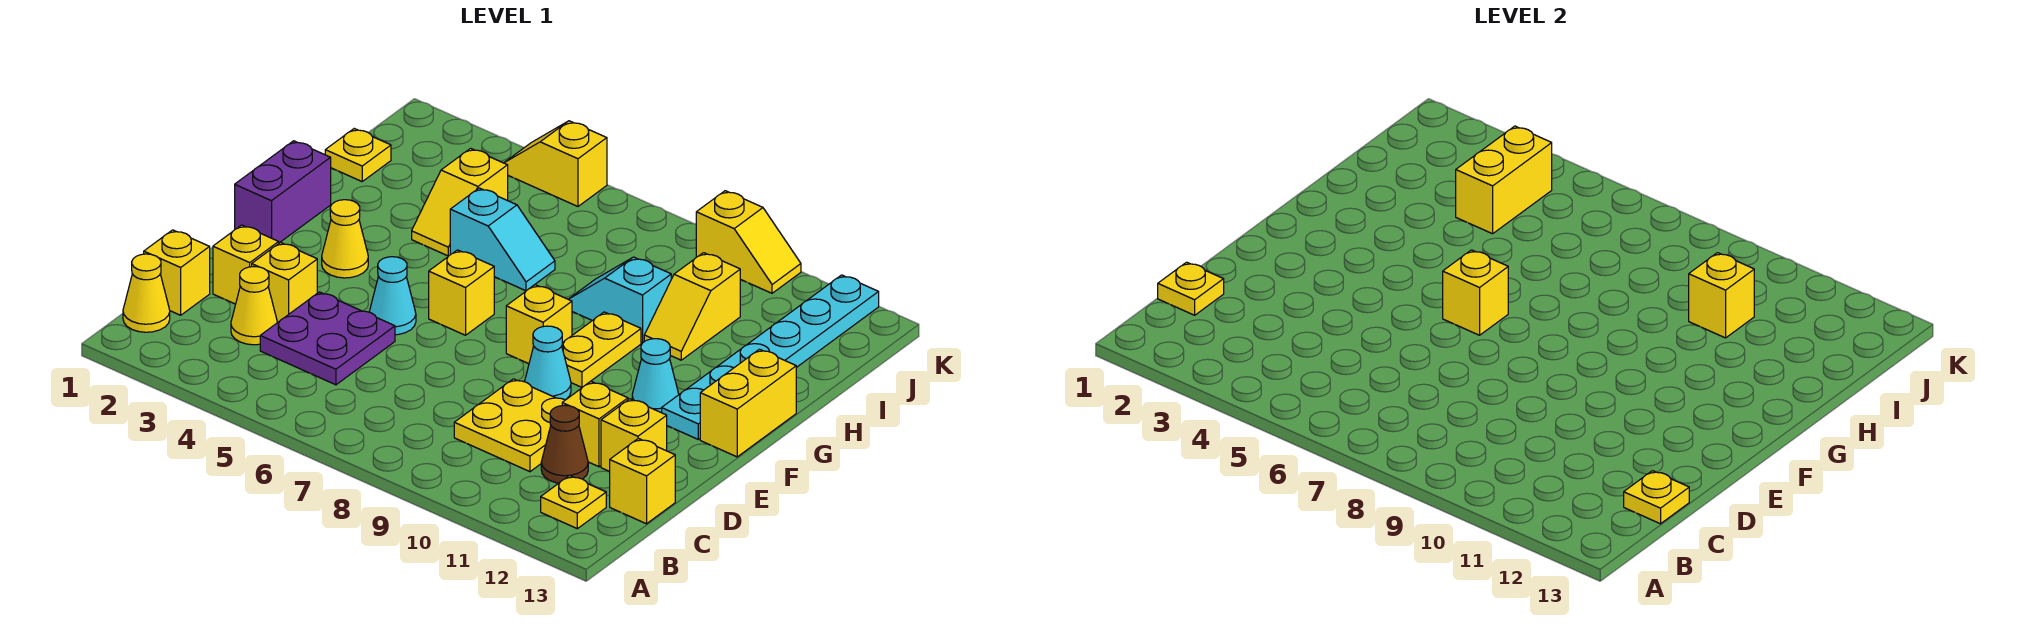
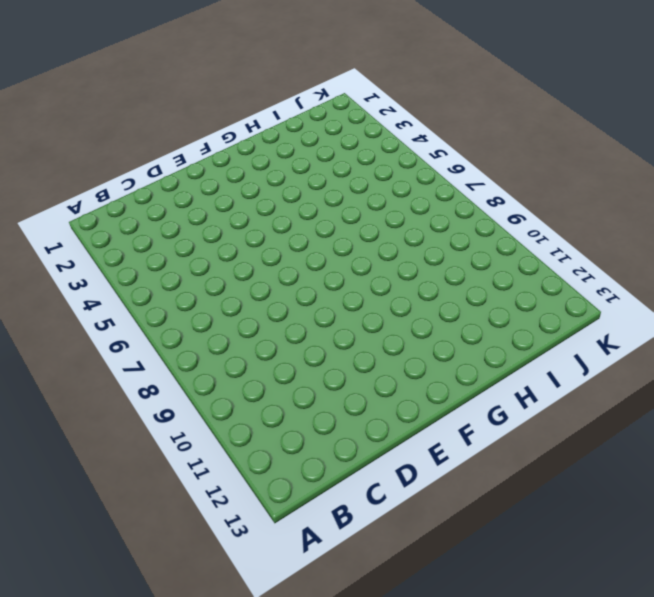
none -> yellow 1x1 cone [123,254,170,332]
none -> yellow 1x1 plate [541,476,606,529]
none -> yellow 1x1 brick [144,230,210,315]
none -> yellow 1x1 cone [231,267,277,345]

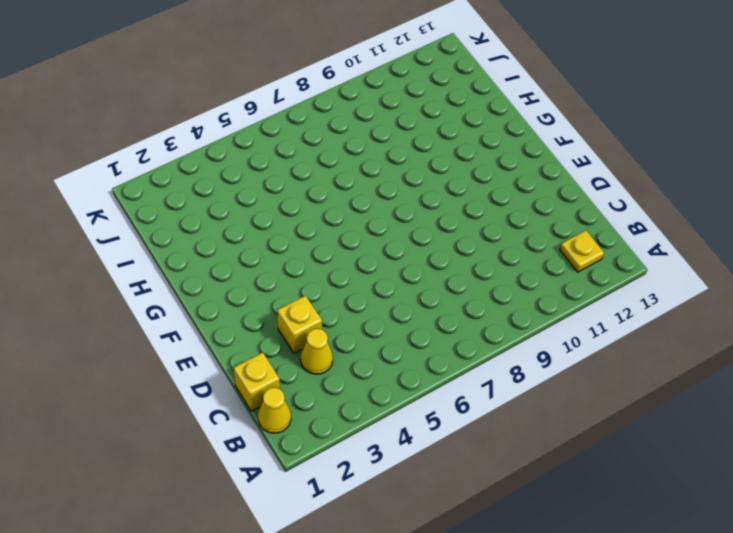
none -> purple 2x2 plate [260,292,395,385]
none -> yellow 2x2 plate [454,379,565,472]
none -> brown 1x1 cone [541,405,588,483]
none -> yellow 1x1 brick [610,438,675,524]

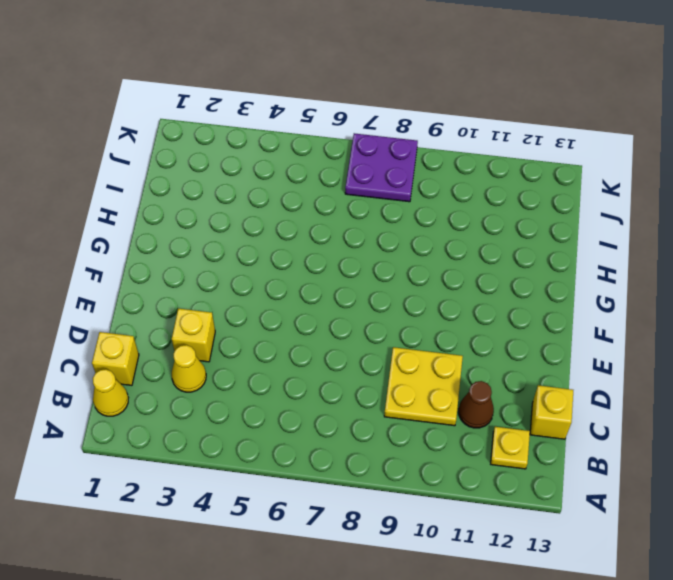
purple 2x2 plate [345,133,418,202] -> purple 2x2 plate moved to [260,292,395,385]
none -> yellow 1x1 brick [213,225,279,304]
none -> yellow 1x1 brick [562,382,628,467]
none -> yellow 1x1 brick [601,399,667,472]
none -> cyan 1x1 cone [369,257,416,335]

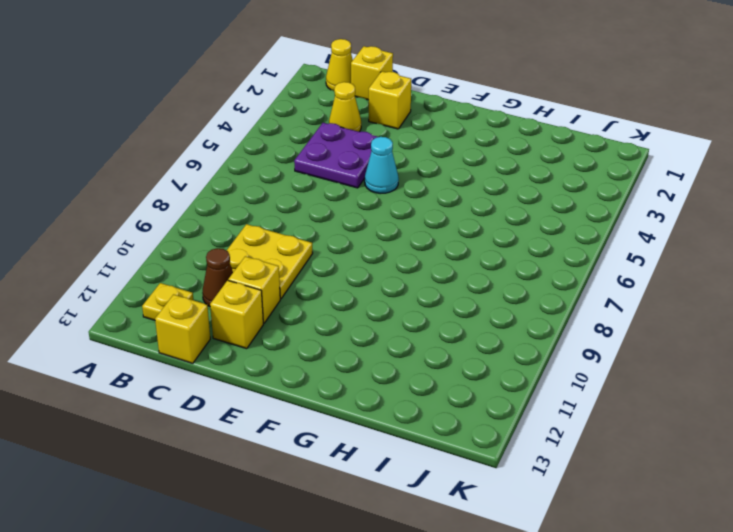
none -> yellow 1x1 brick [252,242,317,323]
none -> cyan 1x1 cone [525,326,571,400]
none -> purple 1x2 brick [235,141,331,243]
none -> yellow 1x1 cone [322,200,368,278]

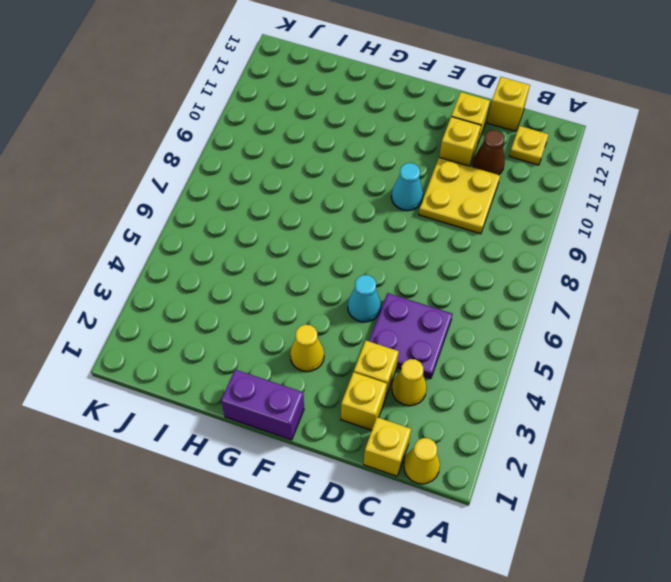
none -> yellow 1x1 brick [429,250,494,335]
none -> yellow 1x1 brick [506,285,572,364]
none -> yellow 1x2 plate [562,312,641,387]
none -> cyan 1x1 cone [632,339,679,413]

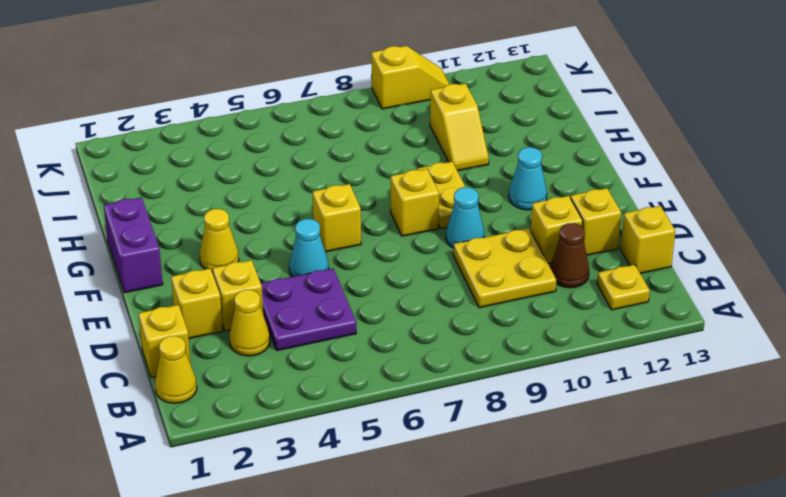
none -> cyan 1x6 plate [662,275,879,439]
none -> yellow 1x2 brick [700,349,796,457]
none -> yellow 1x2 slope [412,148,508,256]
none -> cyan 1x2 slope [450,188,555,291]

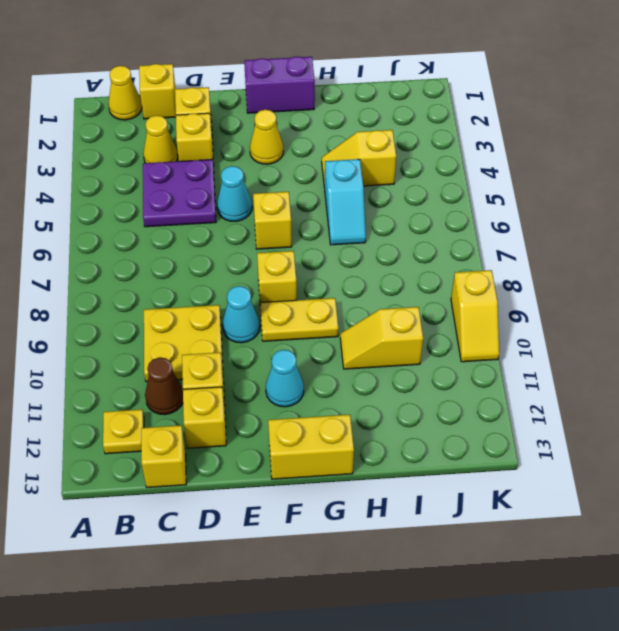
none -> cyan 1x6 plate [662,275,879,439]
none -> cyan 1x2 slope [569,257,671,343]
none -> yellow 1x1 plate [325,129,391,181]
none -> yellow 1x2 slope [504,121,607,206]

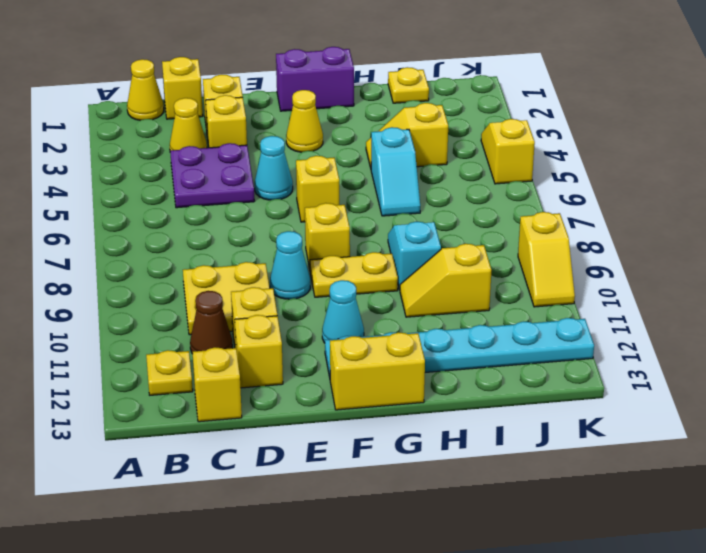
none -> yellow 1x1 plate [1158,262,1224,315]
none -> yellow 1x1 plate [1624,471,1689,524]
none -> yellow 1x1 brick [1443,250,1508,335]
none -> yellow 1x2 brick [1456,126,1552,234]

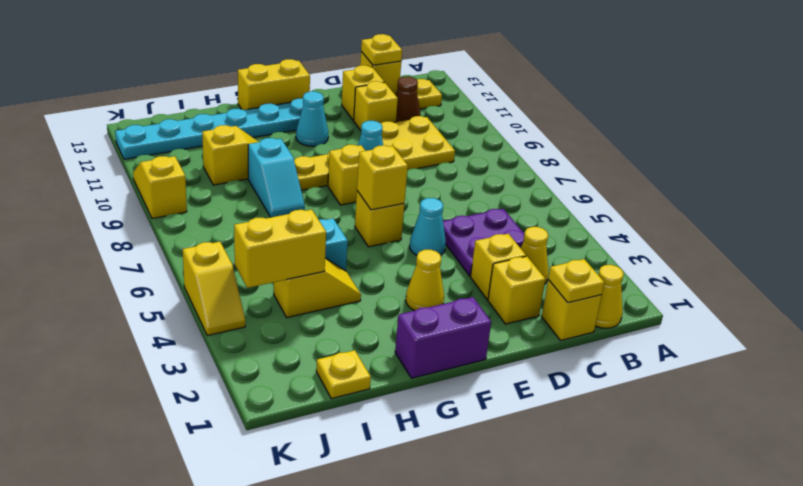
none -> yellow 1x1 brick [1689,253,1754,338]

